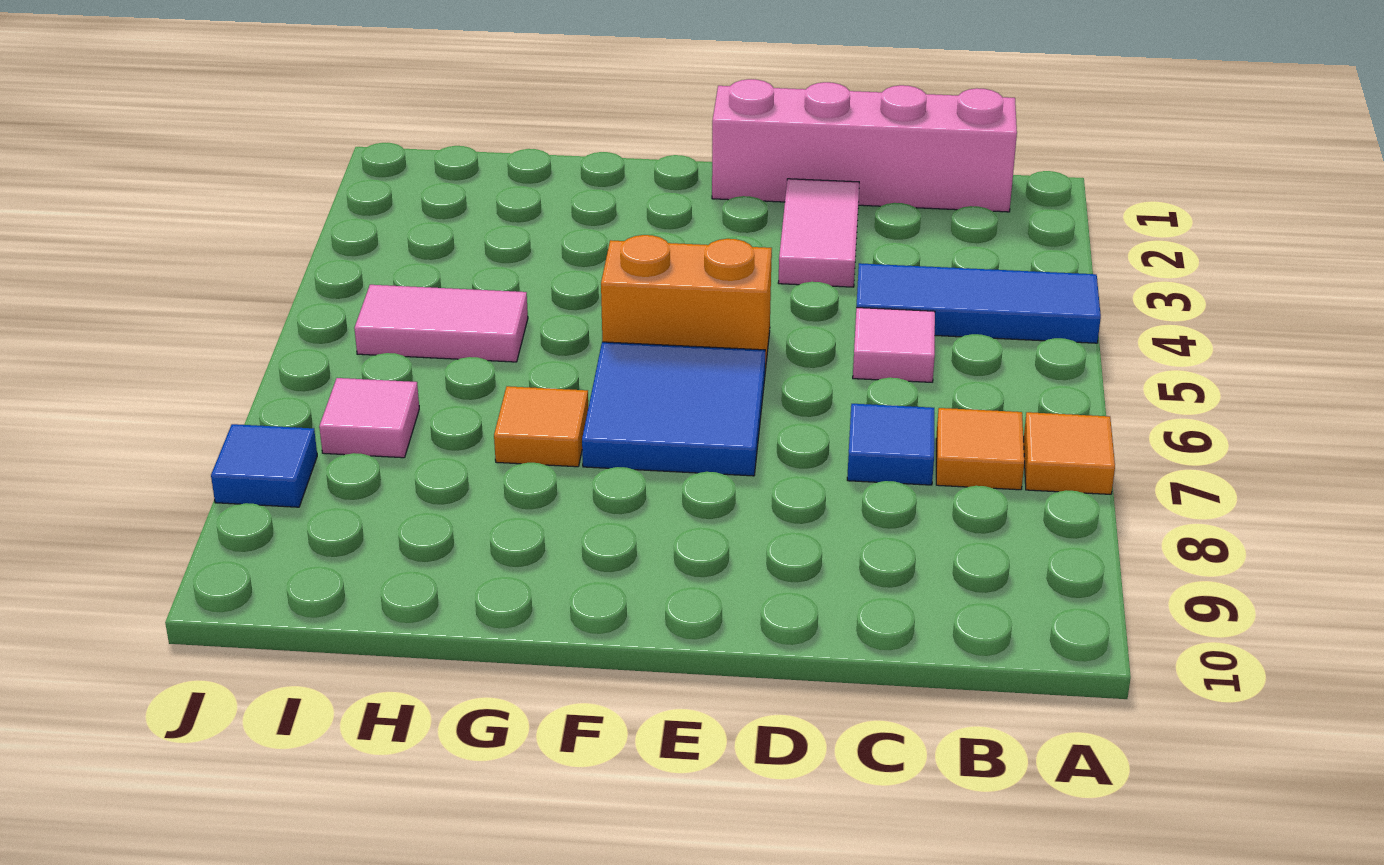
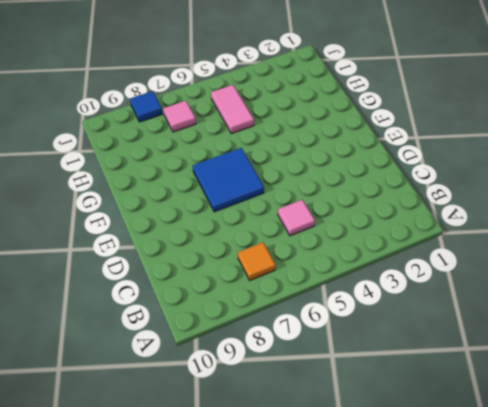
none -> blue 1x3 tile [856,263,1101,343]
none -> orange 1x1 tile [1024,412,1115,494]
none -> pink 1x4 brick [712,79,1017,212]

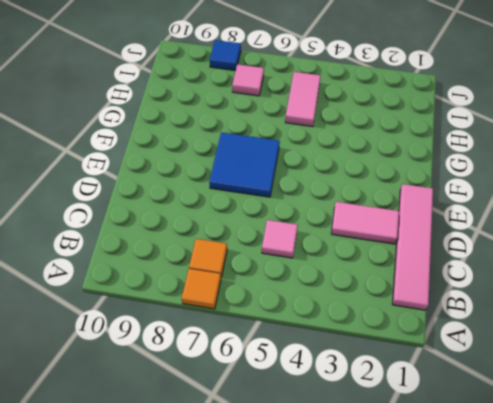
pink 1x4 tile [392,184,433,310] -> pink 1x4 brick [712,79,1017,212]
none -> blue 1x3 tile [856,263,1101,343]
none -> blue 1x1 tile [847,404,934,485]
none -> orange 1x2 brick [601,235,772,370]

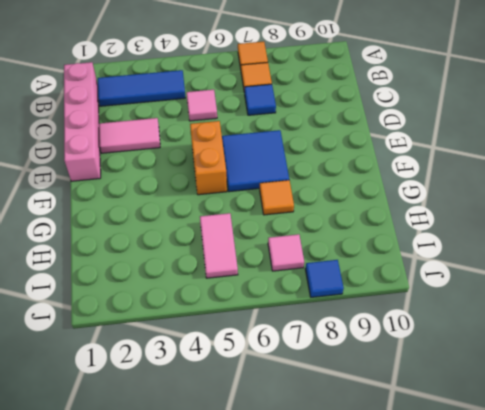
blue 1x3 tile [98,70,186,106] -> blue 1x3 tile turned to [856,263,1101,343]

